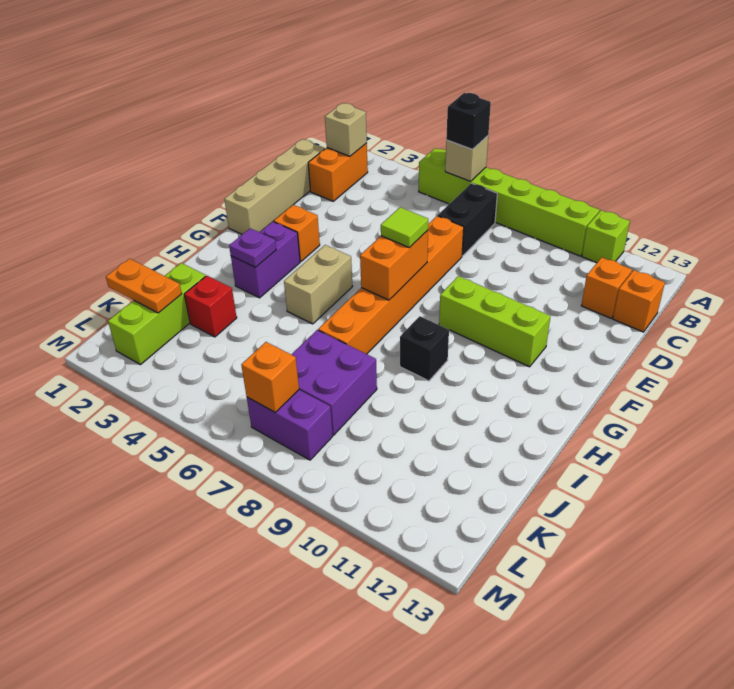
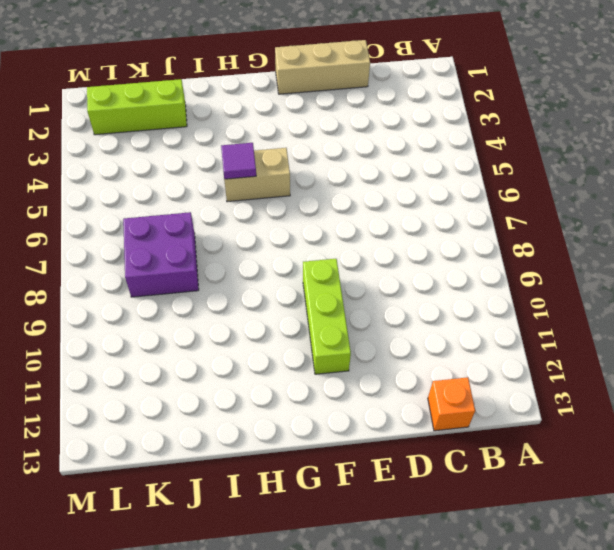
tan 1x3 brick [275,40,370,94] -> tan 1x4 brick [224,139,325,234]
purple 1x1 tile [221,143,256,179] -> none
none -> lime 1x6 brick [419,148,600,256]
none -> lime 1x1 brick [582,210,630,263]
none -> orange 1x2 brick [308,143,368,201]

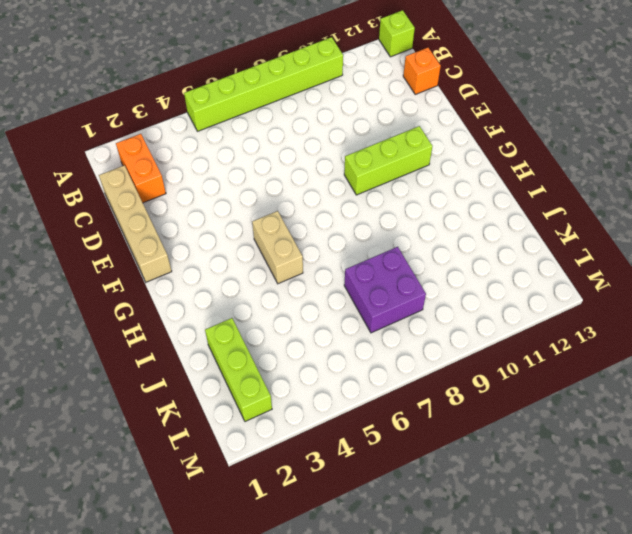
lime 1x1 brick [379,10,415,57] -> lime 1x1 brick moved to [582,210,630,263]
none -> black 1x2 brick [438,183,497,256]
none -> orange 1x1 brick [581,257,632,318]
none -> orange 1x6 brick [318,216,464,354]

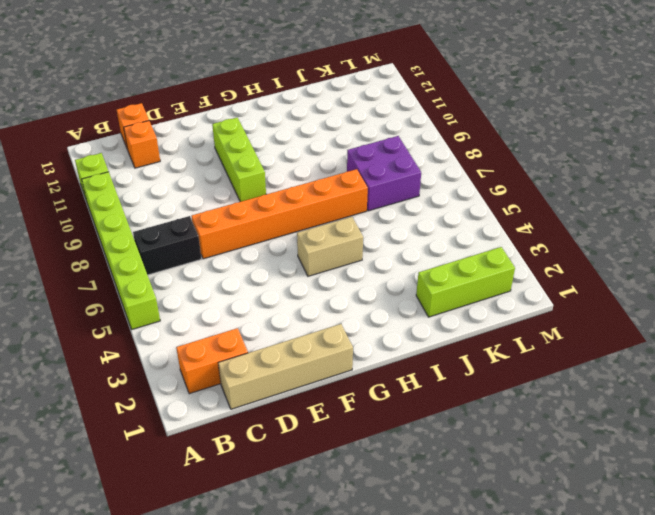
none -> orange 1x1 brick [274,205,320,261]
none -> purple 1x2 brick [231,222,300,298]
none -> black 1x1 brick [400,316,449,381]

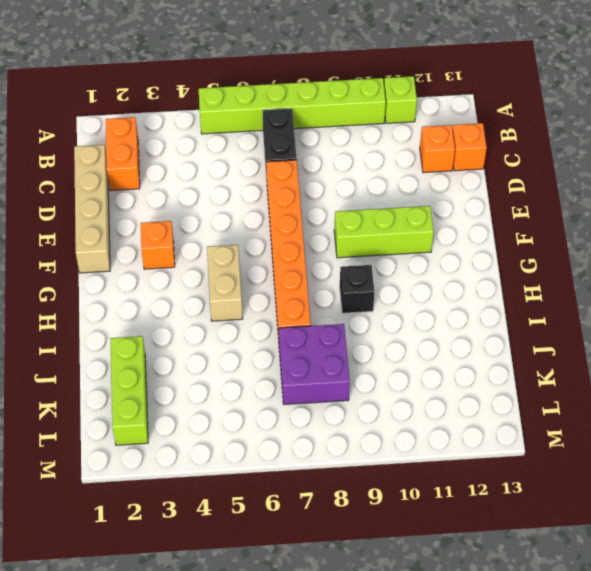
none -> purple 1x2 brick [231,222,300,298]
none -> red 1x1 brick [184,276,237,337]
none -> purple 1x2 brick [247,390,333,460]

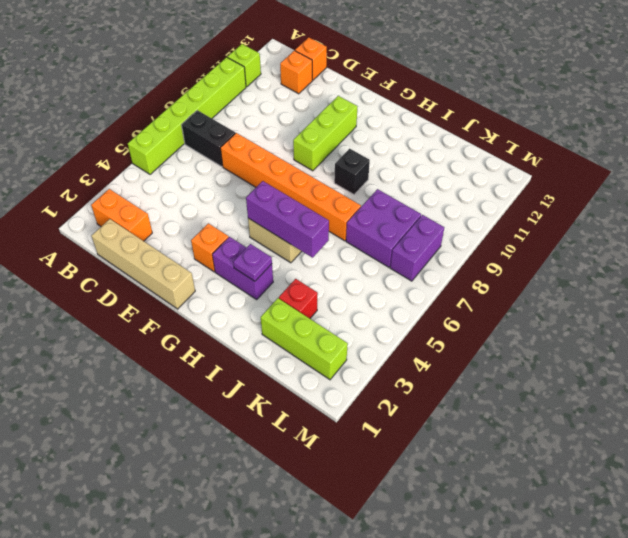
purple 1x3 brick [246,181,329,258] -> none
none -> tan 1x1 brick [445,136,488,181]
none -> tan 1x1 brick [325,103,367,156]
none -> orange 1x2 brick [360,230,428,300]

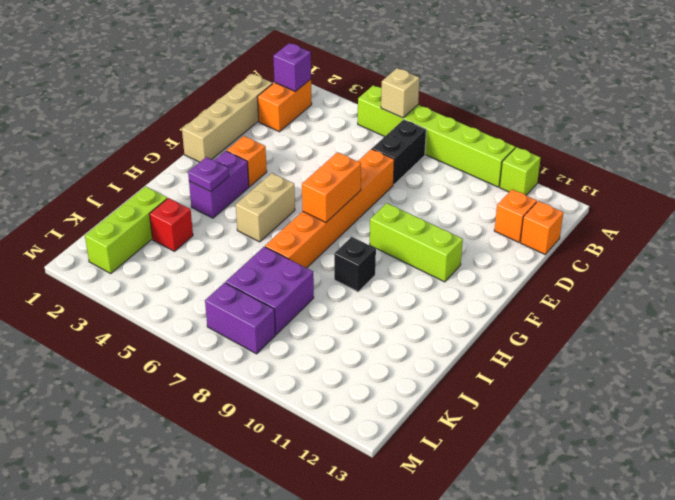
purple 1x1 brick [273,43,311,92] -> tan 1x1 brick [325,103,367,156]
none -> orange 1x2 plate [106,259,182,313]
none -> orange 1x1 brick [241,342,299,412]
none -> black 1x1 brick [446,93,491,150]

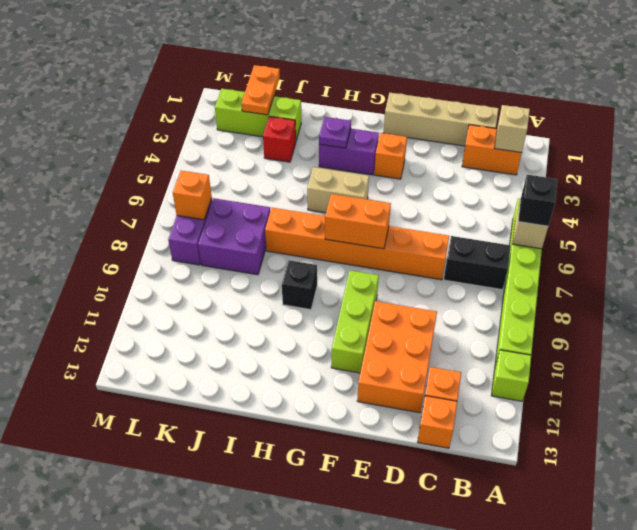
orange 2x3 brick [357,301,437,413] -> none
none -> lime 1x1 tile [381,207,428,248]

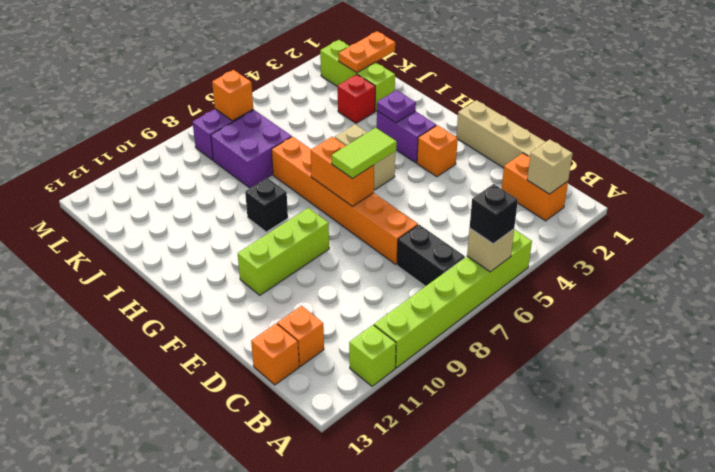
lime 1x2 tile [332,128,397,179] -> lime 1x1 tile [381,207,428,248]

